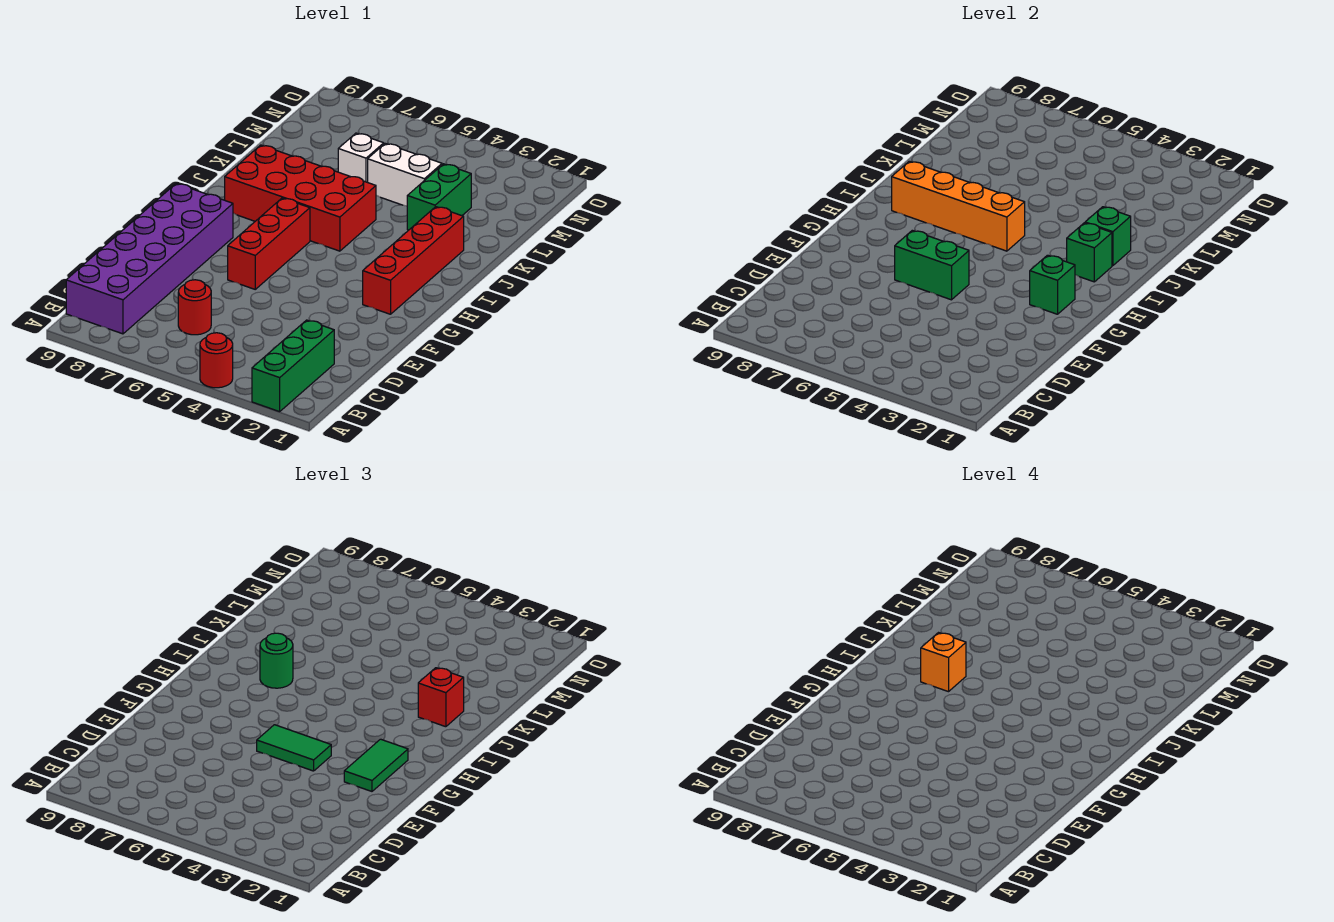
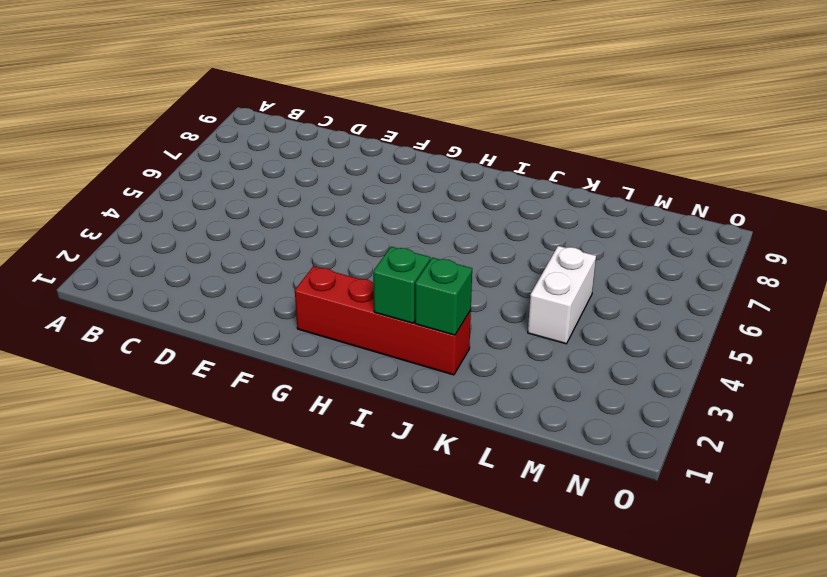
none -> green 1x3 brick [252,320,334,412]
none -> red 1x1 round brick [200,333,233,388]
none -> purple 2x6 brick [66,183,233,334]

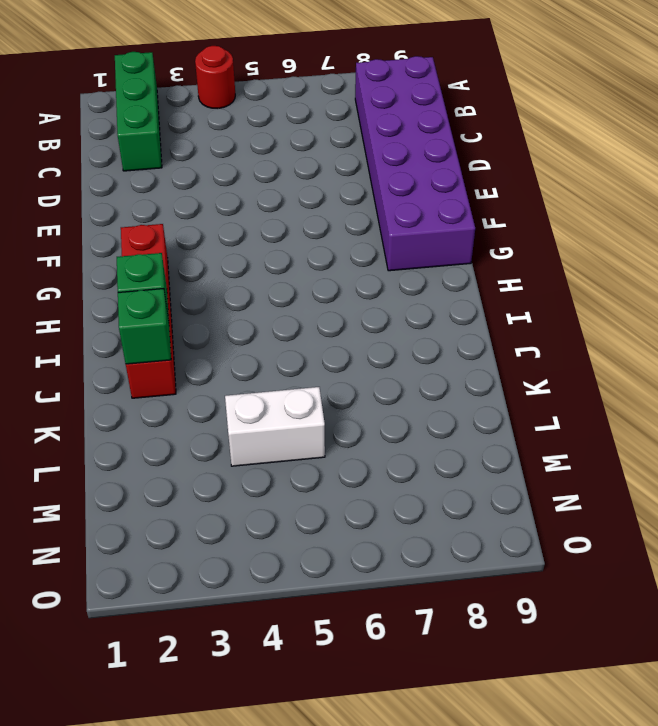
none -> red 1x1 round brick [178,280,211,335]
none -> red 1x3 brick [228,198,310,289]
none -> red 2x4 brick [225,145,376,251]

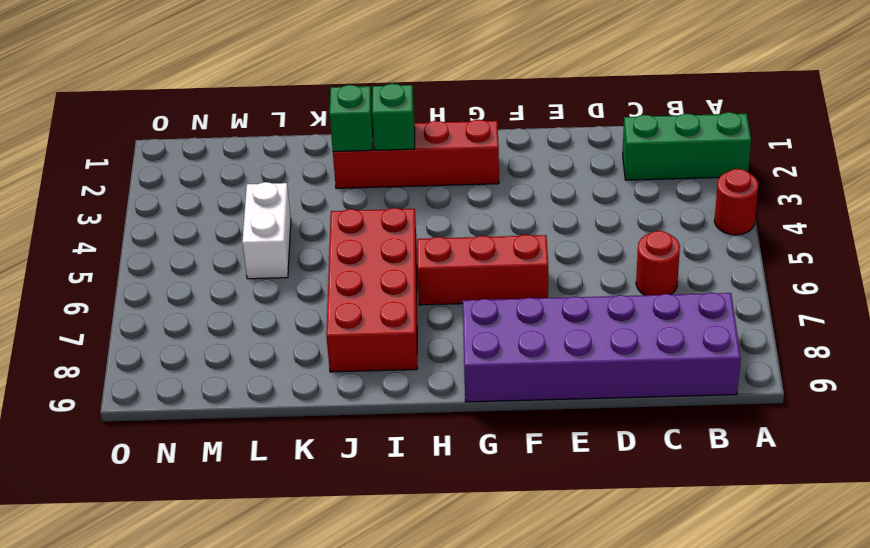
none -> green 1x2 brick [407,164,471,230]
none -> white 1x1 brick [338,133,384,182]
none -> green 1x2 brick [895,230,969,300]

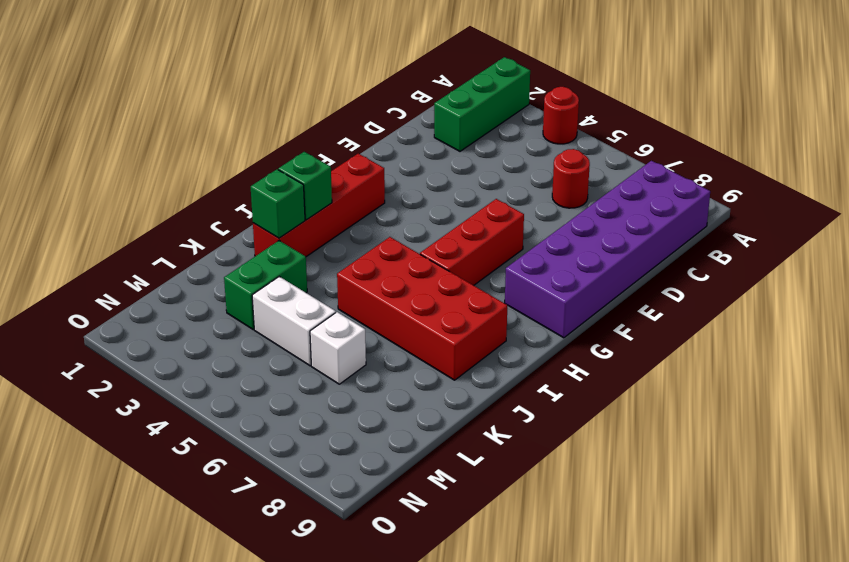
none -> green 1x2 brick [895,230,969,300]
none -> green 1x1 brick [1030,255,1075,314]
none -> orange 1x4 brick [892,161,1025,251]

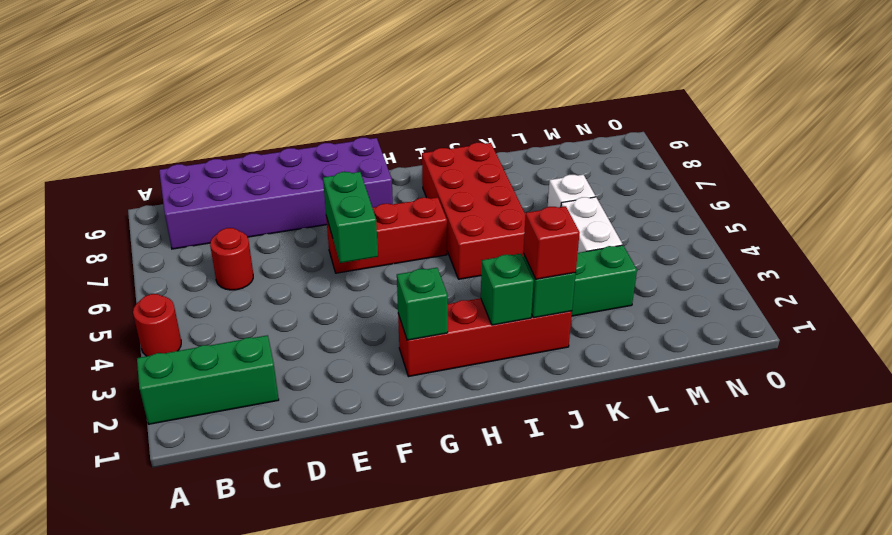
none -> orange 1x4 brick [892,161,1025,251]
none -> green 1x2 tile [344,739,408,791]
none -> green 1x2 tile [257,725,331,771]

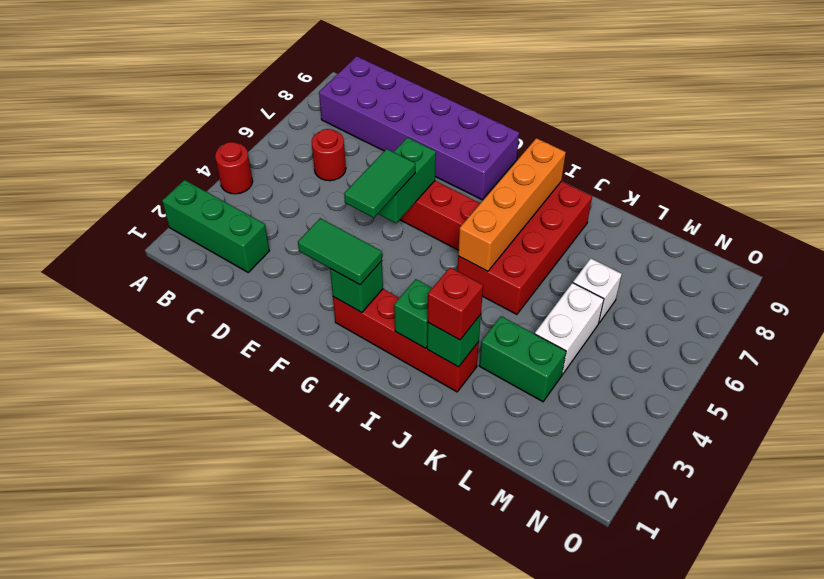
none -> green 1x1 round brick [260,633,293,688]
none -> orange 1x1 brick [921,633,966,692]

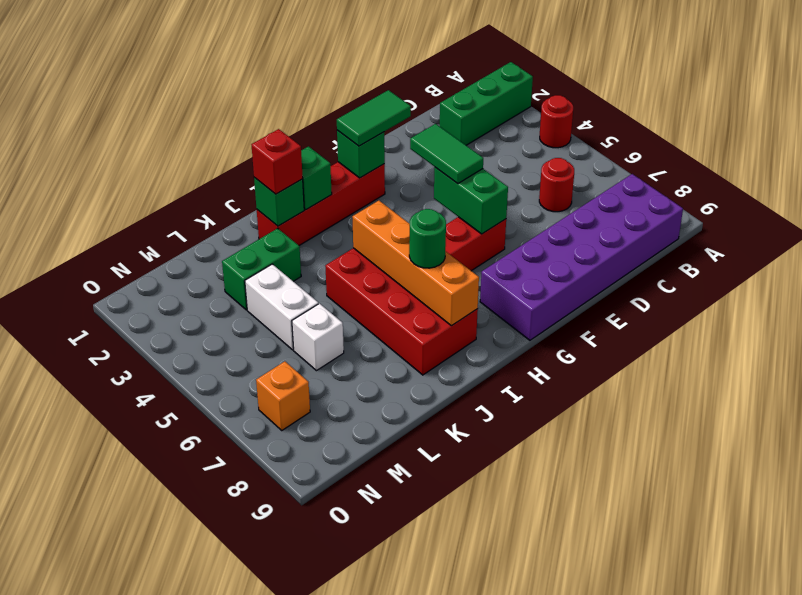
orange 1x1 brick [256,361,310,430] -> orange 1x1 brick moved to [921,633,966,692]

